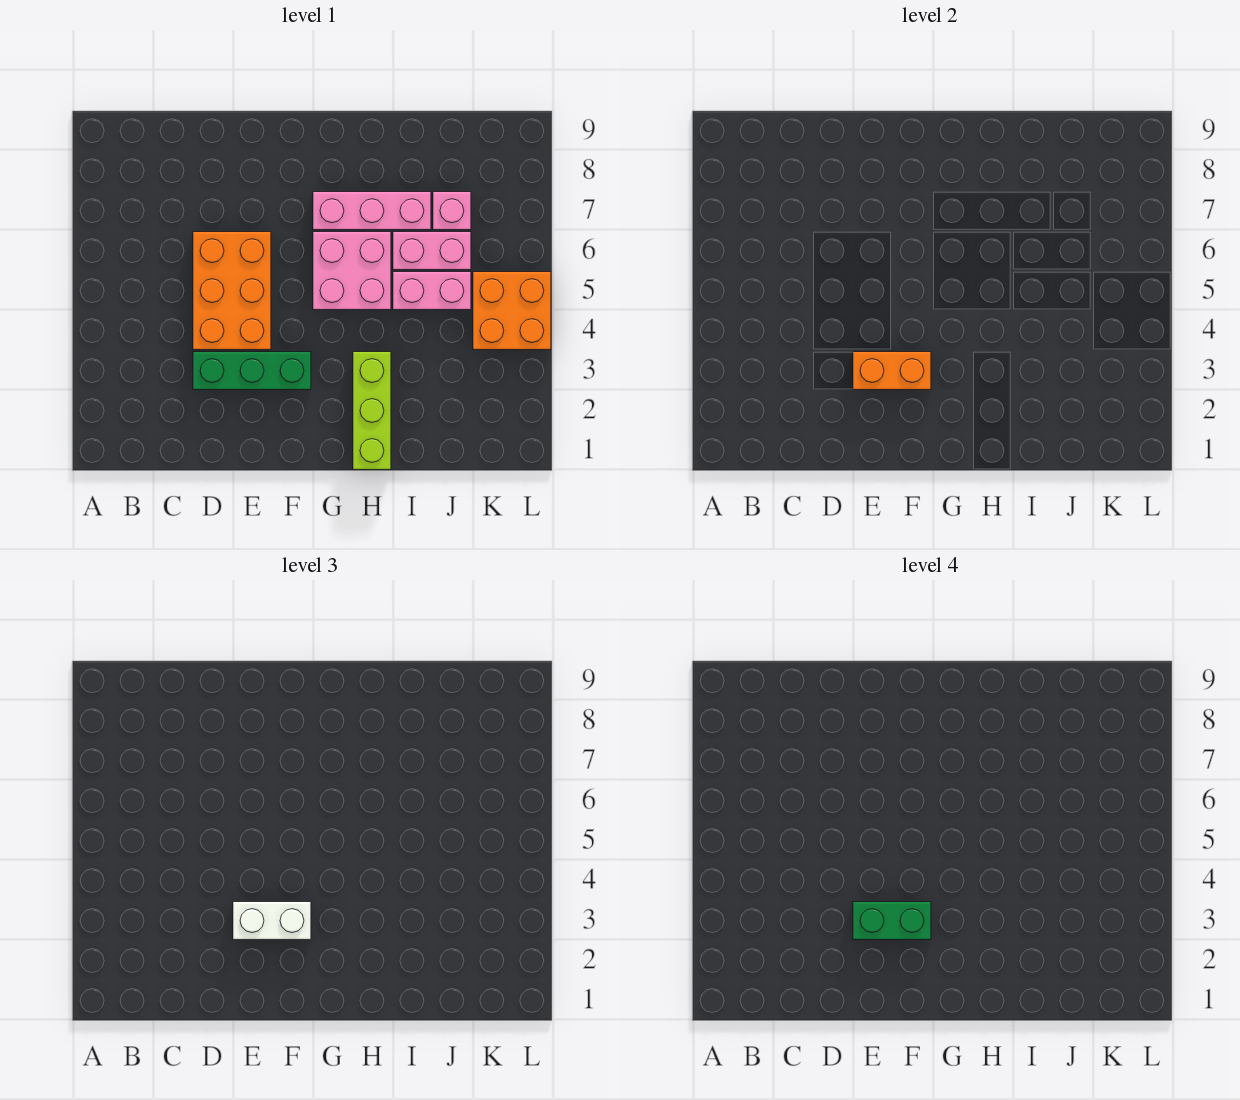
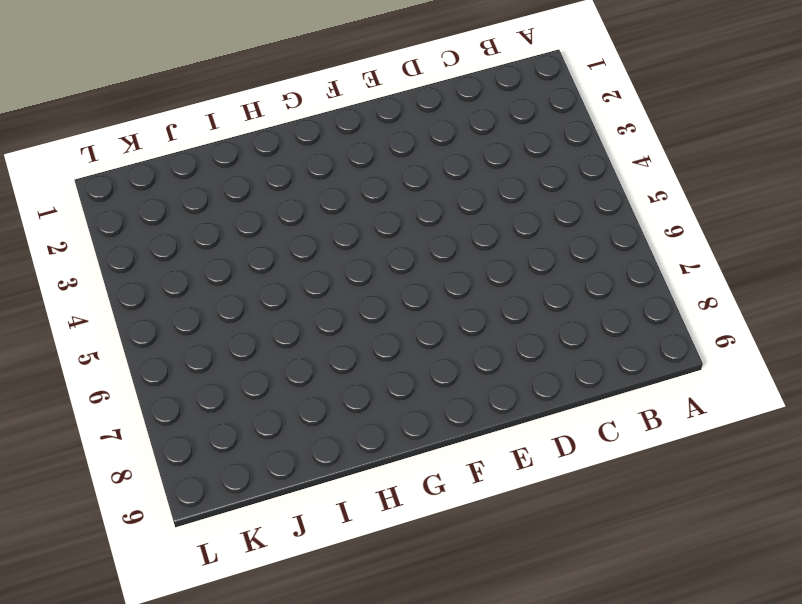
none -> green 1x3 brick [193,352,311,390]
none -> orange 2x3 brick [193,232,271,350]
none -> pink 2x2 brick [313,232,391,310]

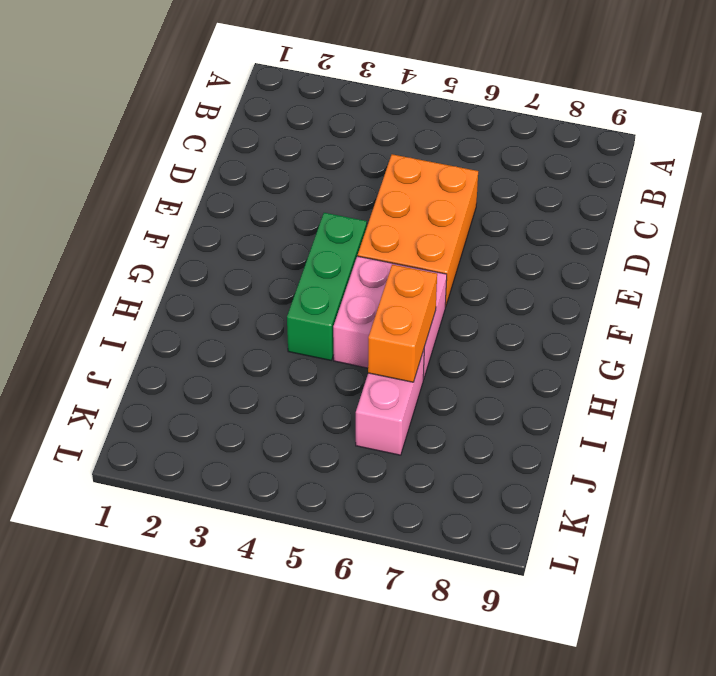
orange 2x3 brick [358,154,478,307] -> orange 2x3 brick turned to [193,232,271,350]
green 1x3 brick [287,213,367,360] -> green 1x3 brick moved to [193,352,311,390]
orange 1x2 brick [368,265,437,382] -> orange 1x2 brick moved to [853,352,931,390]
none -> pink 1x3 brick [313,192,431,230]
none -> lime 1x3 brick [353,352,391,470]
none -> pink 1x2 brick [393,272,471,310]

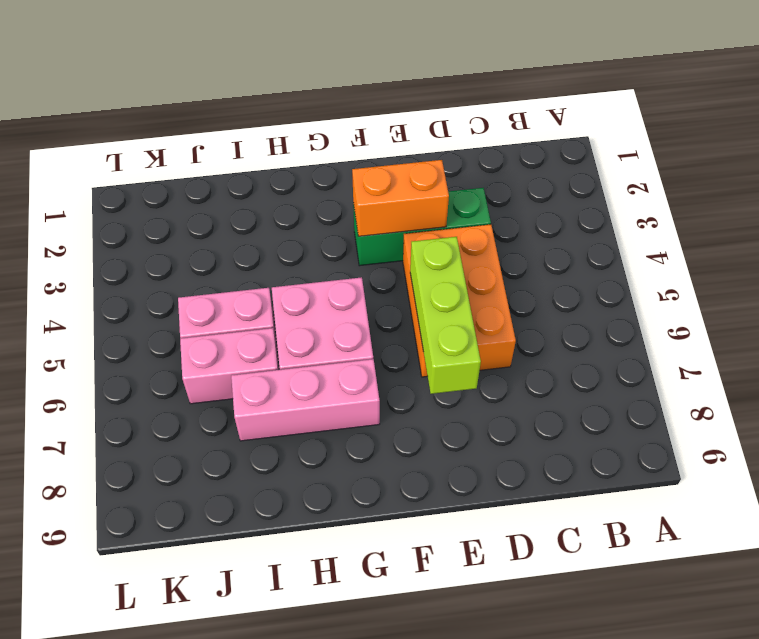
lime 1x3 brick [410,237,481,394] -> lime 1x3 brick moved to [353,352,391,470]
none -> pink 1x1 brick [433,192,471,230]
none -> orange 2x2 brick [473,272,551,350]
none -> white 1x2 brick [233,902,311,940]

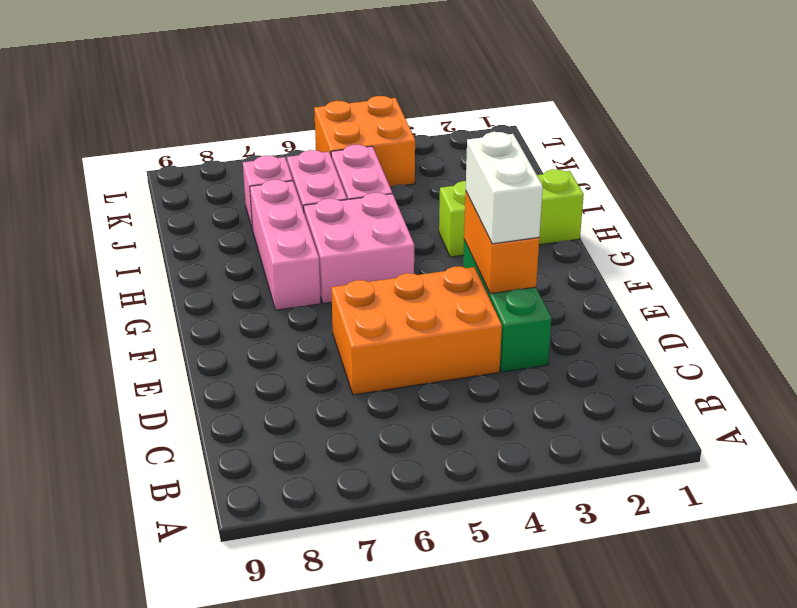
none -> green 1x2 brick [853,902,931,940]

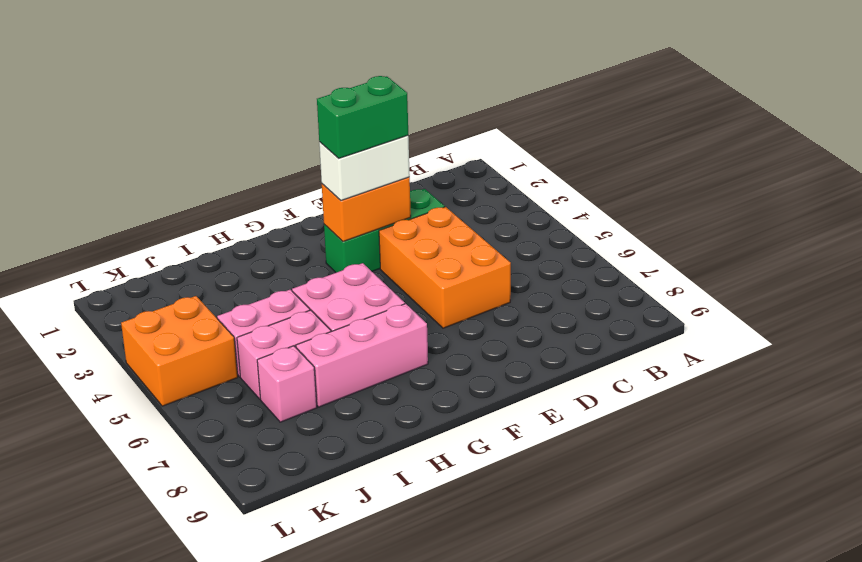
none -> lime 1x3 brick [353,352,391,470]

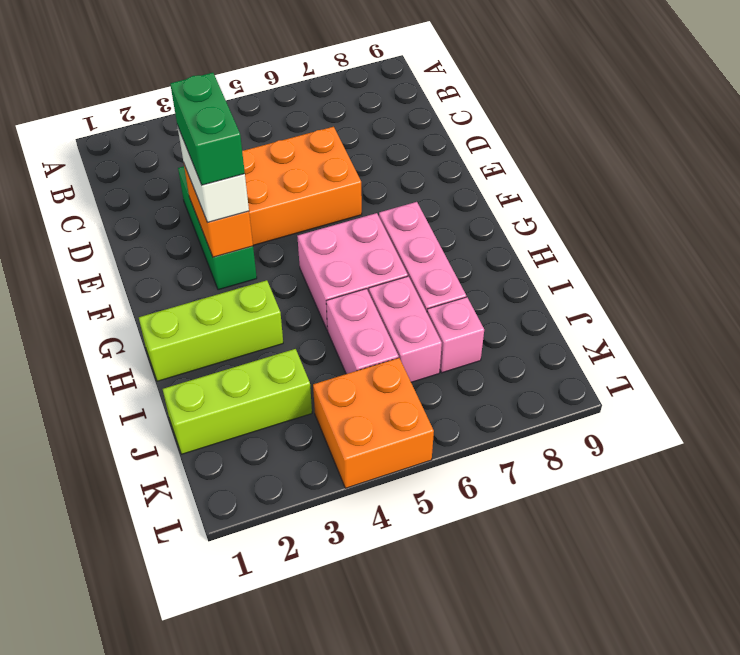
lime 1x3 brick [163,349,312,454] -> none

